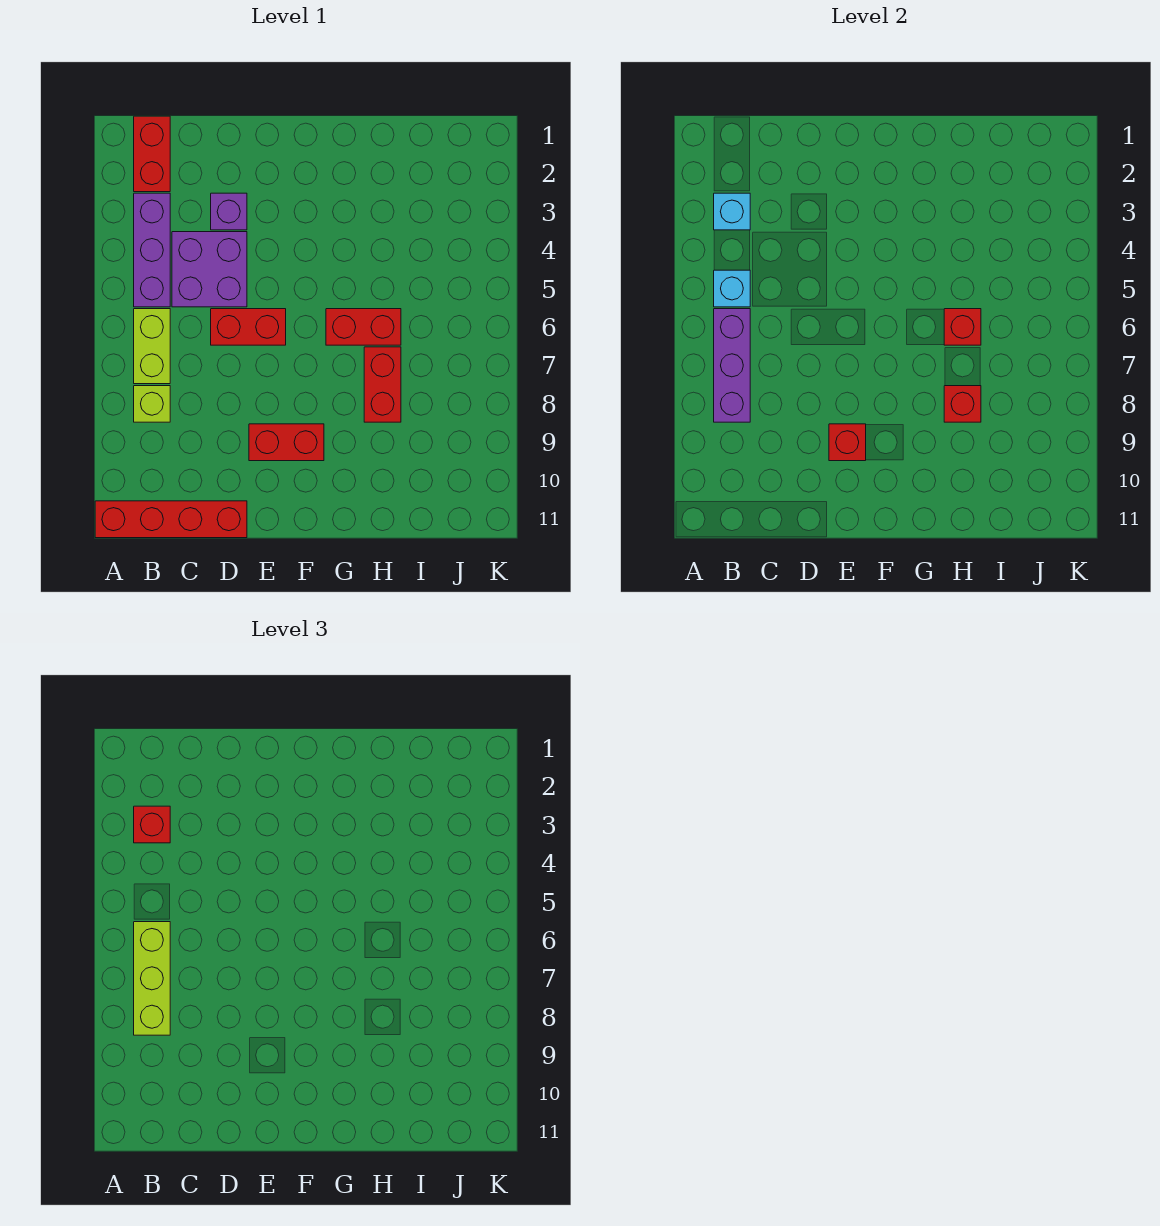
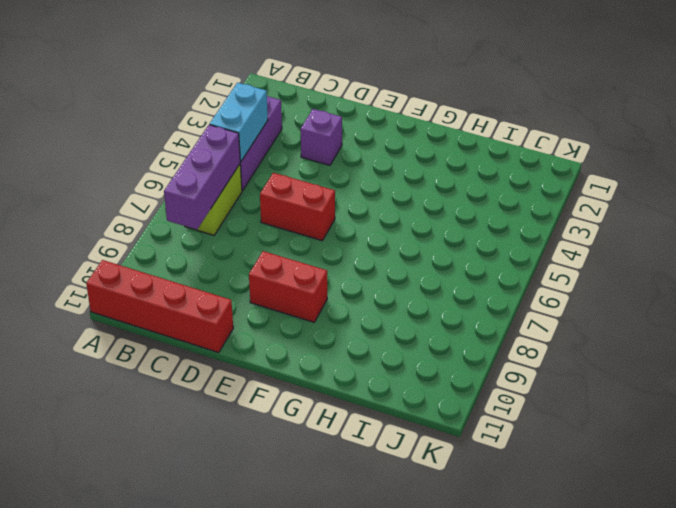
cyan 1x2 brick [210,83,268,162] -> cyan 1x1 brick [714,270,750,307]
none -> red 1x2 brick [134,116,170,192]
none -> lime 1x1 brick [134,386,170,422]
none -> purple 2x2 brick [172,232,247,307]

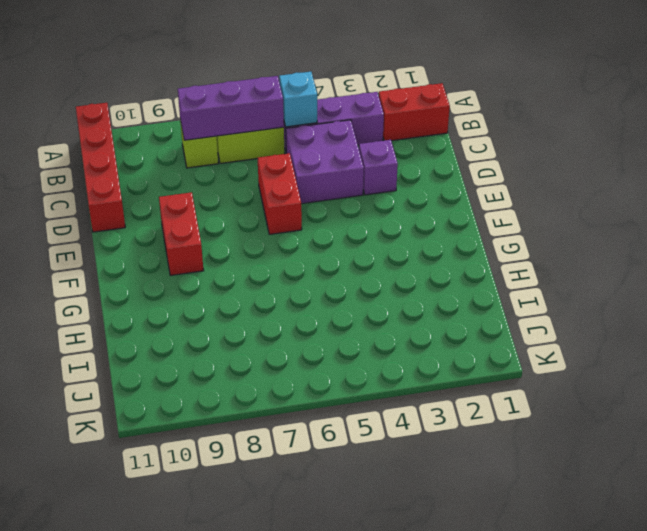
none -> red 1x2 brick [326,309,401,345]
none -> red 1x2 brick [364,347,401,422]
none -> cyan 1x1 brick [714,193,750,230]

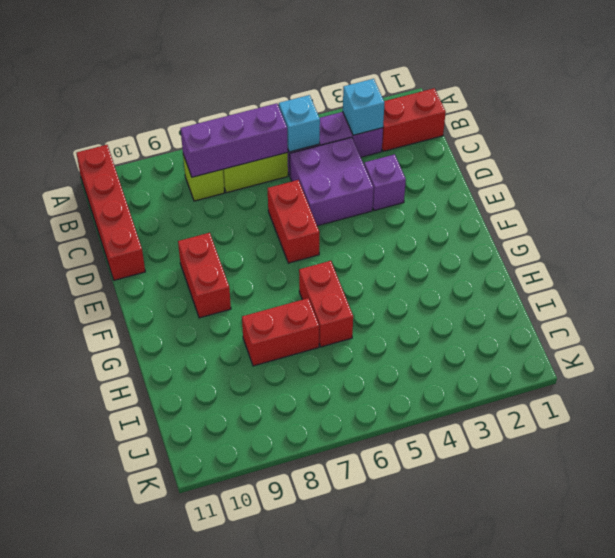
none -> red 1x1 brick [829,424,866,461]
none -> red 1x1 brick [944,309,981,345]
none -> red 1x1 brick [944,386,981,422]

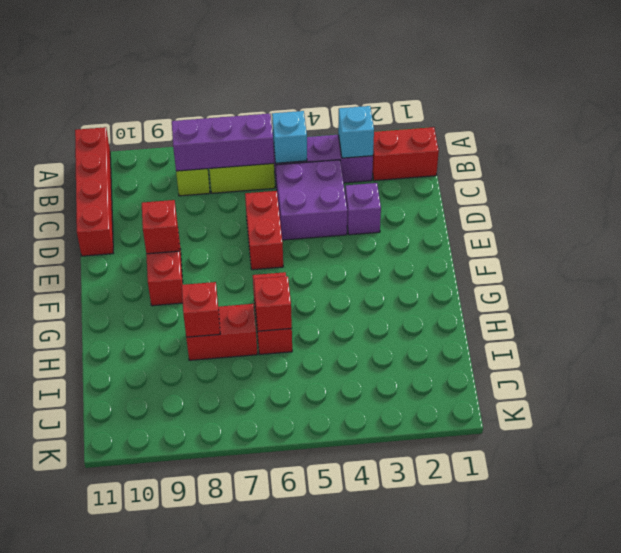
none -> red 1x1 brick [134,806,170,843]
none -> lime 1x3 brick [134,922,170,1035]

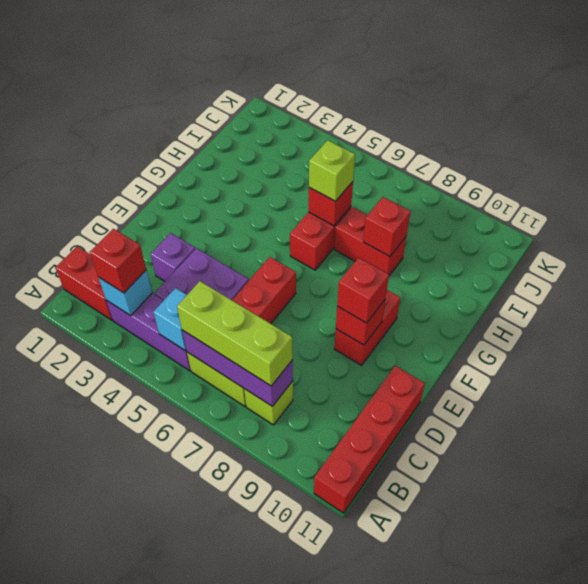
red 1x1 brick [337,258,389,323] -> none
lime 1x1 brick [309,140,355,201] -> none

